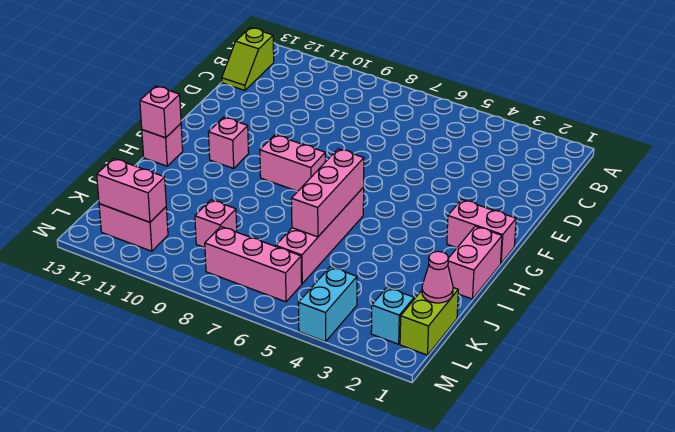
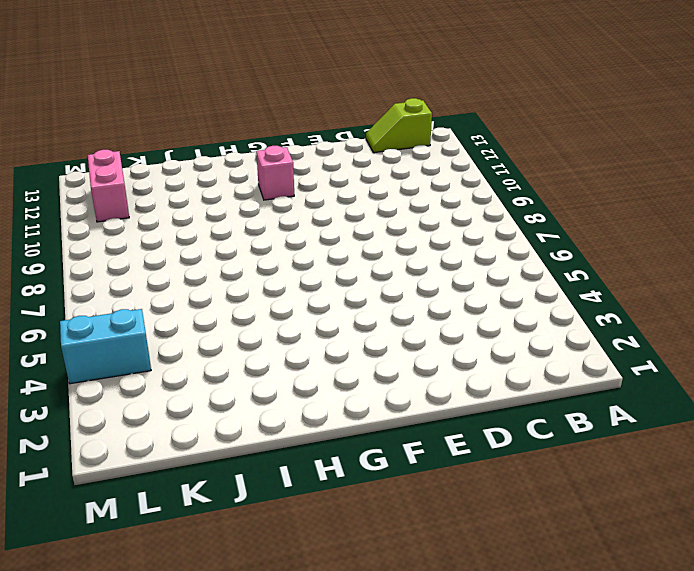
none -> pink 1x2 brick [447,200,516,263]
none -> pink 1x2 brick [260,135,325,191]
none -> pink 1x2 brick [448,226,502,299]

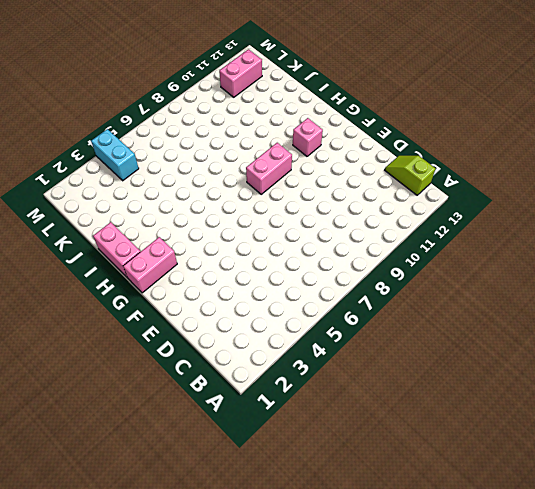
none -> pink 1x4 brick [276,187,364,284]
none -> pink 1x1 brick [142,124,183,166]
none -> lime 1x2 brick [400,288,458,355]

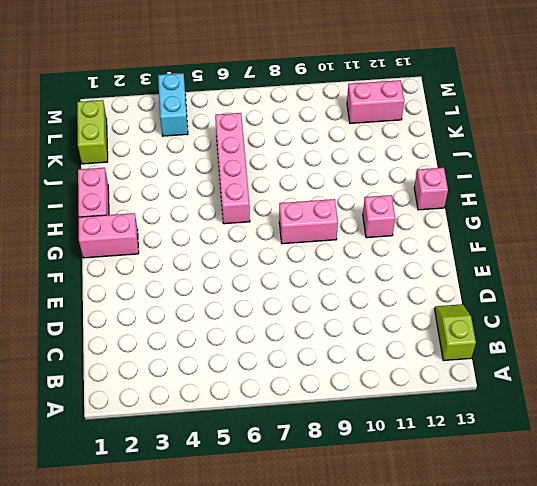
none -> pink 1x1 brick [195,200,237,248]
none -> cyan 1x1 brick [371,288,414,344]
none -> pink 1x3 brick [205,227,302,302]

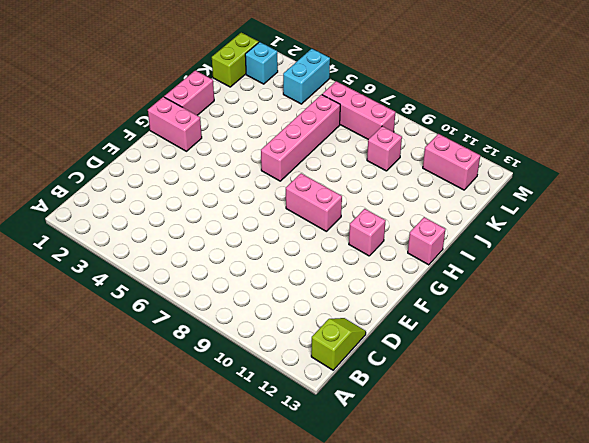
none -> pink 1x3 brick [291,149,364,237]
none -> pink 1x1 brick [140,86,181,138]
none -> pink 1x1 cone [422,251,453,303]

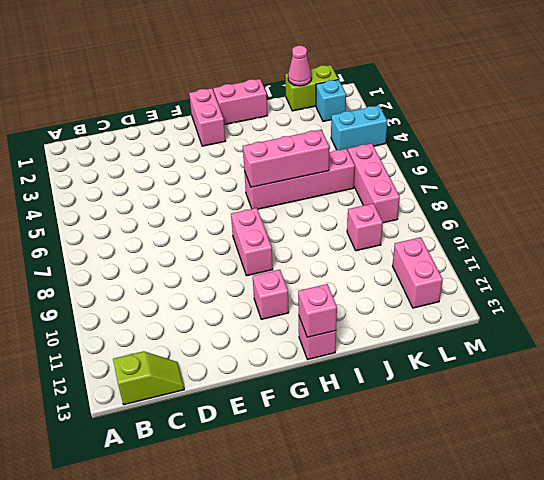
none -> pink 1x2 brick [97,158,166,222]

